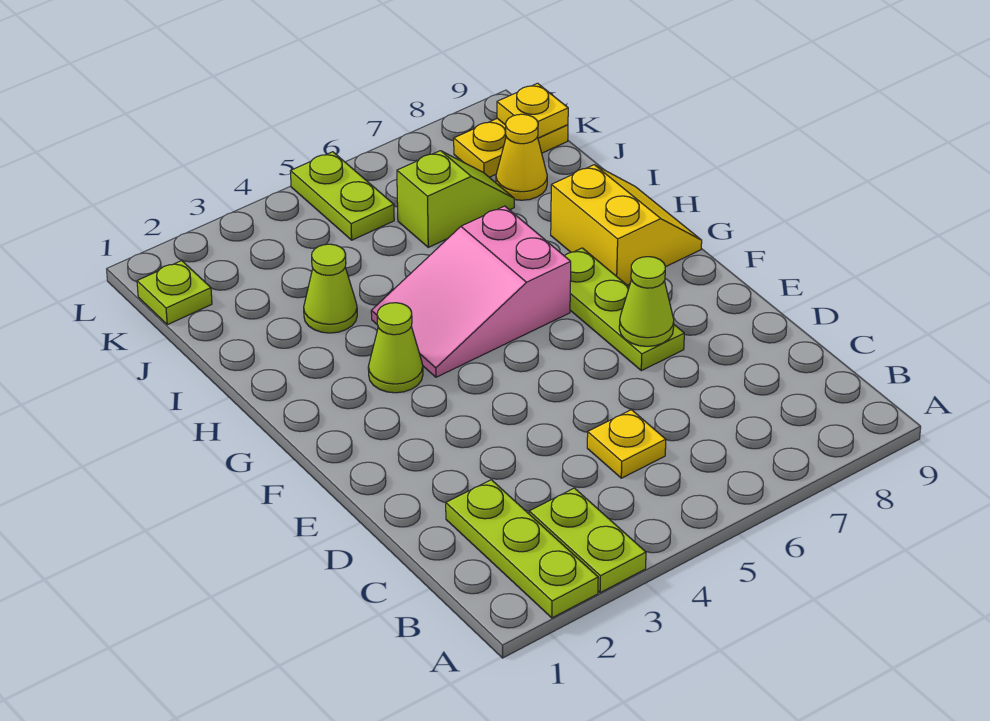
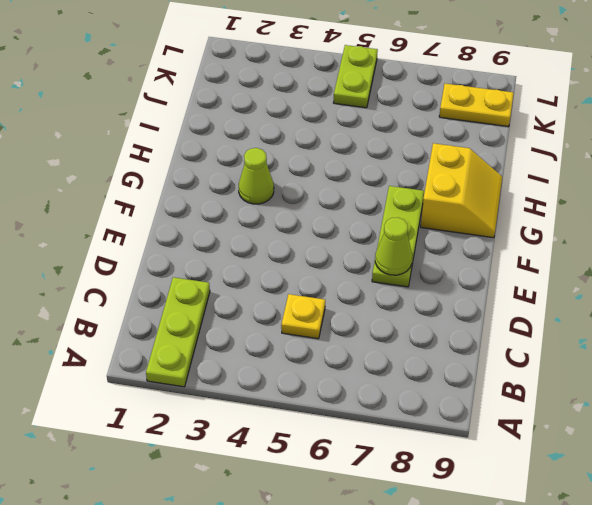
none -> lime 1x2 plate [529,488,646,593]
none -> pink 2x3 slope [371,206,571,377]
none -> lime 1x1 cone [304,244,357,333]

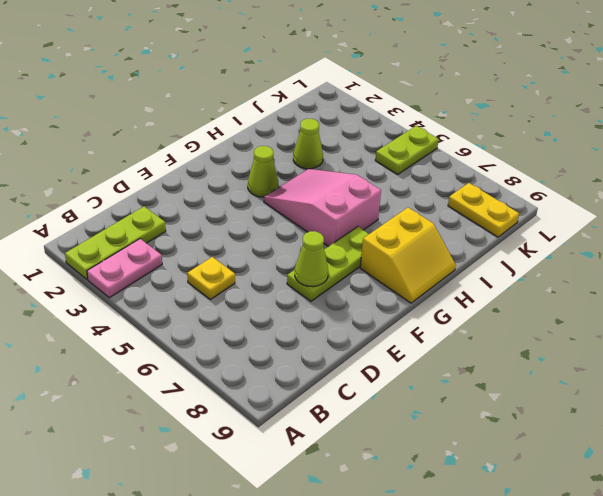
pink 1x2 plate [87,239,162,298] -> lime 1x2 plate [529,488,646,593]
none -> lime 1x2 slope [397,151,514,247]
none -> yellow 1x1 cone [496,114,547,200]
none -> lime 1x1 plate [137,261,212,325]

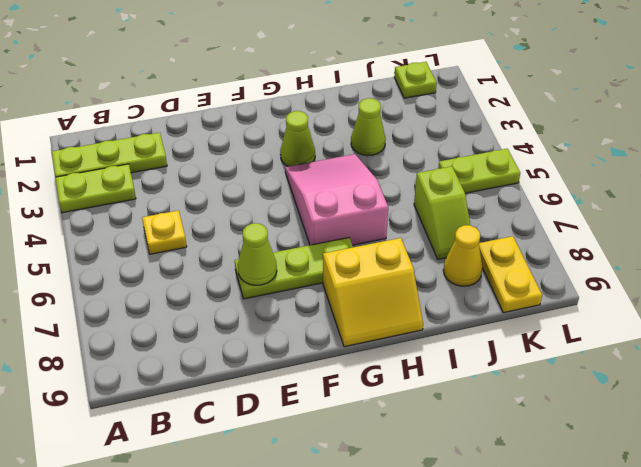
none -> yellow 1x1 plate [497,83,568,138]

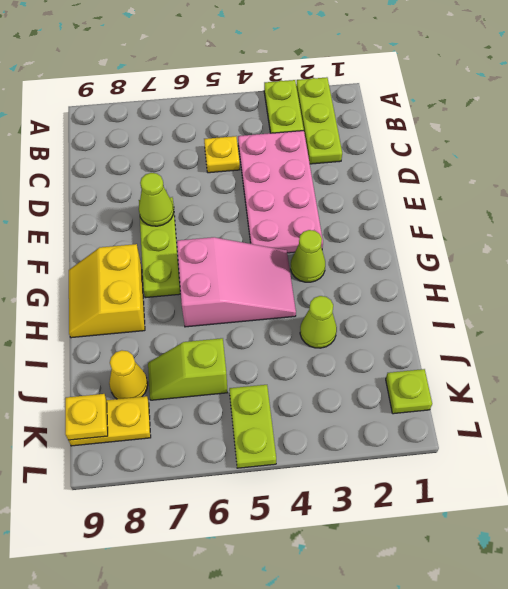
pink 2x4 plate [238,131,323,253] -> none

